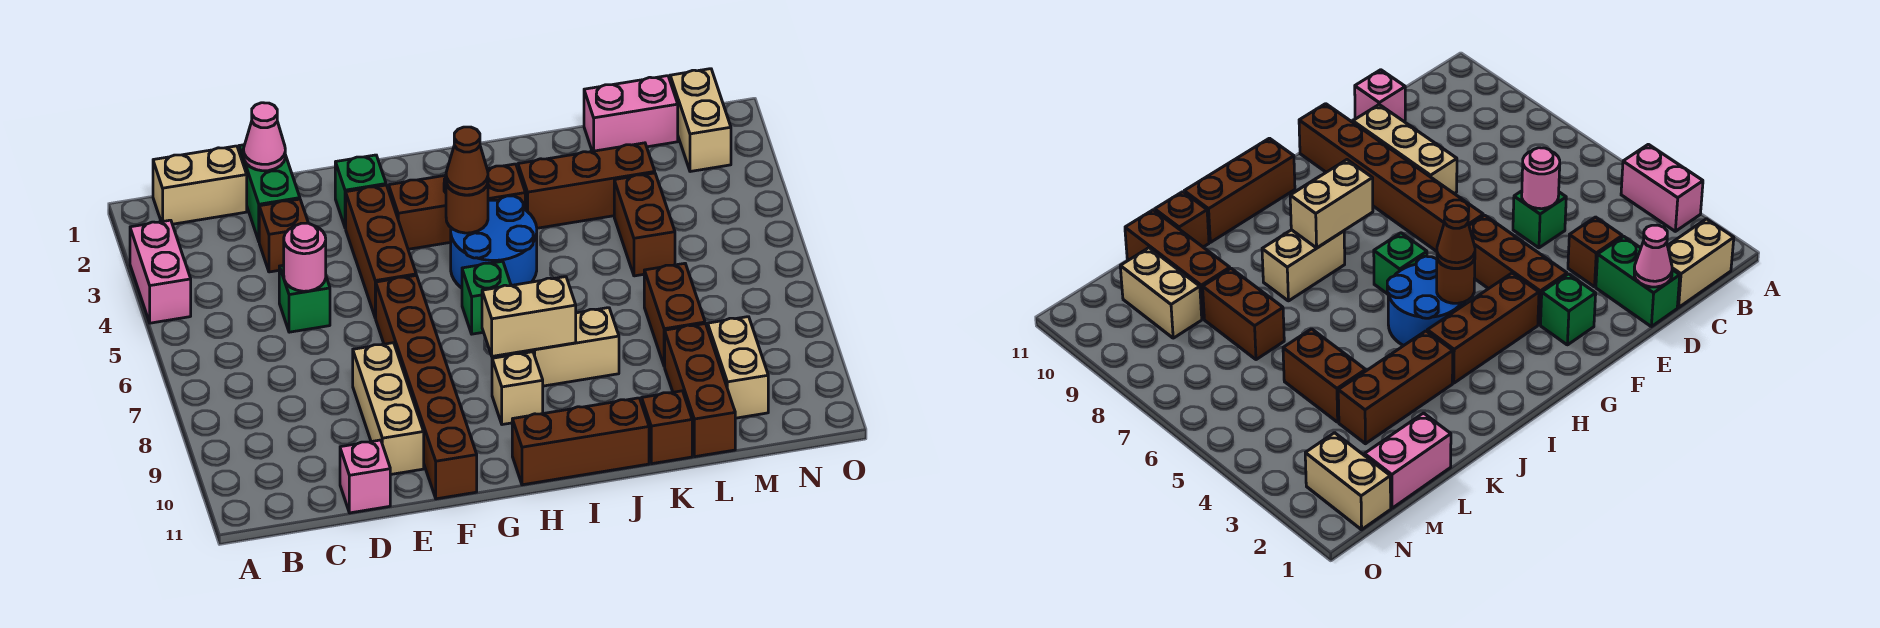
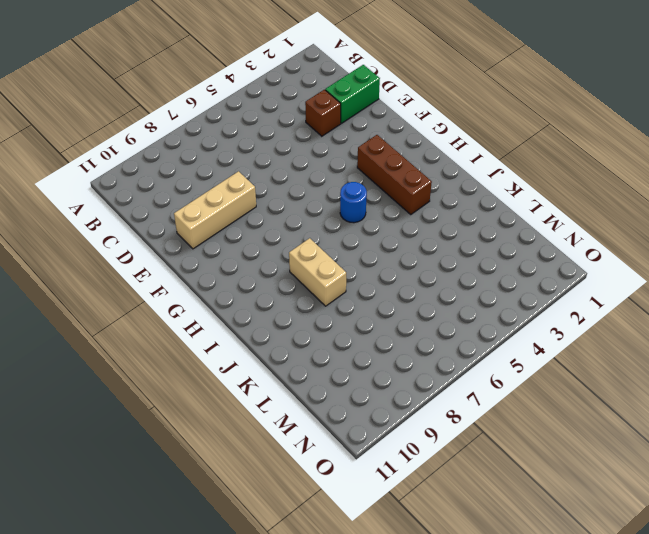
blue 1x1 round brick [340,182,367,223] -> blue 2x2 round brick [451,196,537,288]
none -> pink 1x2 brick [130,220,191,323]
none -> tan 1x2 brick [153,146,247,224]
none -> green 1x1 brick [279,265,330,332]

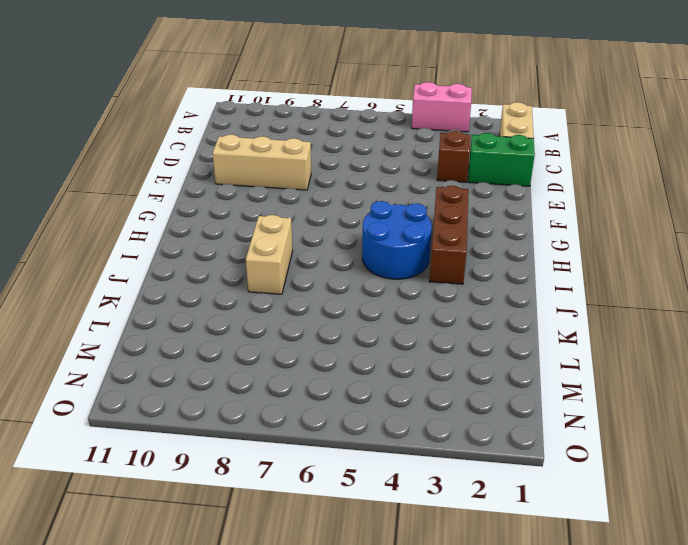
none -> green 1x1 brick [279,265,330,332]
none -> pink 1x1 brick [340,440,390,513]
none -> green 1x1 brick [335,155,386,228]

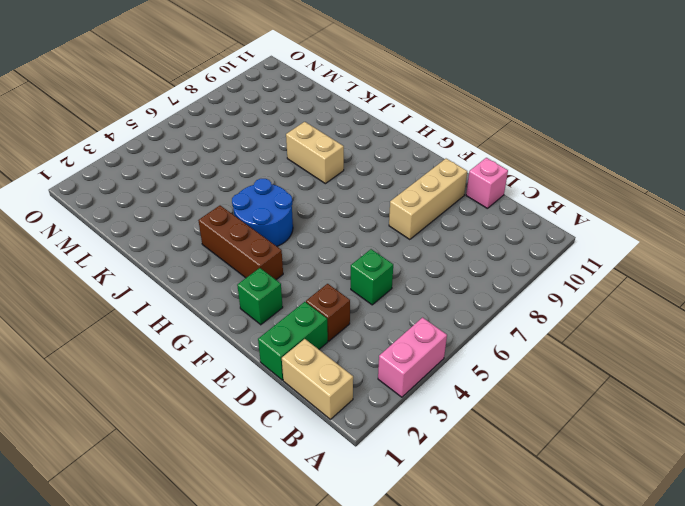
none -> brown 1x3 brick [346,185,416,318]
none -> brown 1x6 brick [376,275,477,499]
none -> green 1x1 brick [462,261,511,334]

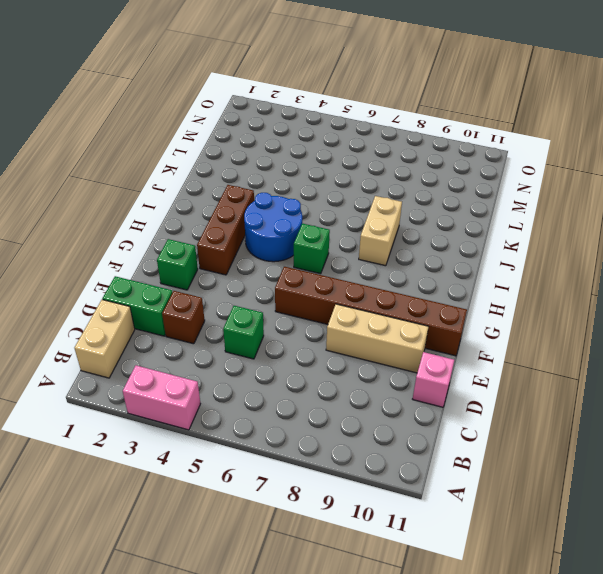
none -> brown 1x3 brick [346,185,416,318]
none -> tan 1x1 brick [492,352,543,425]
none -> brown 1x3 brick [512,398,649,485]

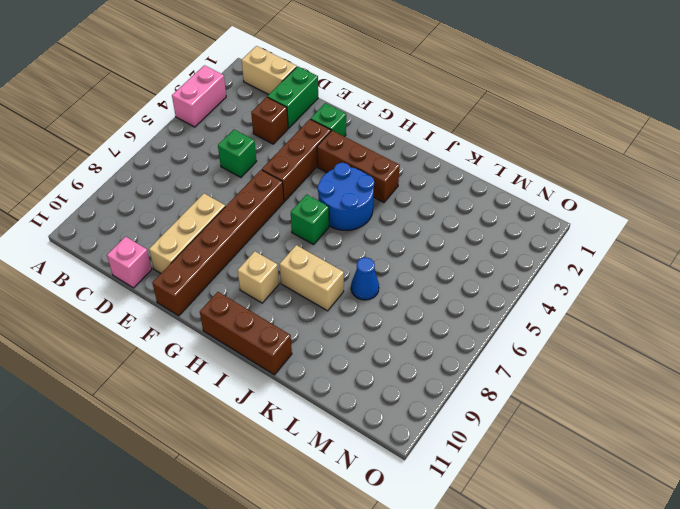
blue 1x1 cone [351,257,379,300] -> none
none -> brown 1x3 brick [518,143,655,228]
none -> brown 1x1 brick [642,391,692,464]
none -> pink 1x2 brick [584,76,678,151]

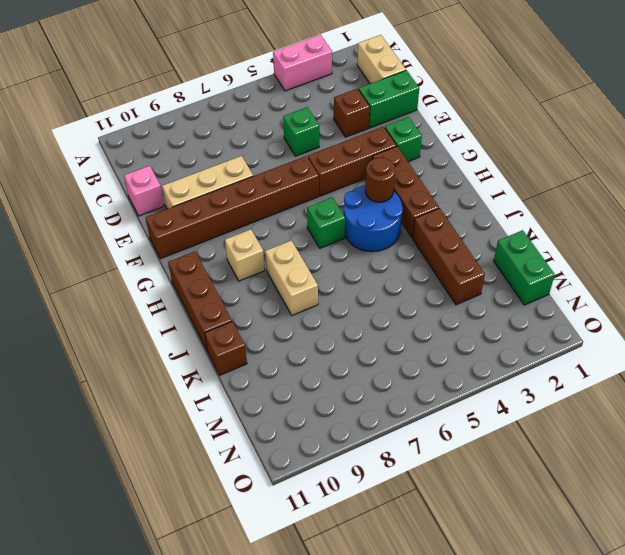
green 1x2 brick [494,230,555,305] -> pink 1x2 brick [584,76,678,151]
none -> brown 1x2 brick [614,173,675,276]
none -> brown 1x2 brick [644,263,705,366]
none -> brown 1x3 brick [665,324,735,457]

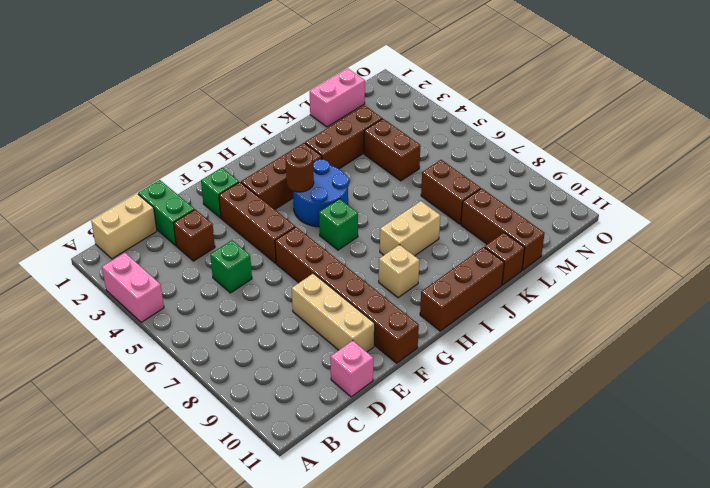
none -> tan 1x2 brick [708,317,768,418]
none -> tan 1x2 brick [670,69,731,172]
none -> pink 1x1 cone [243,103,285,171]

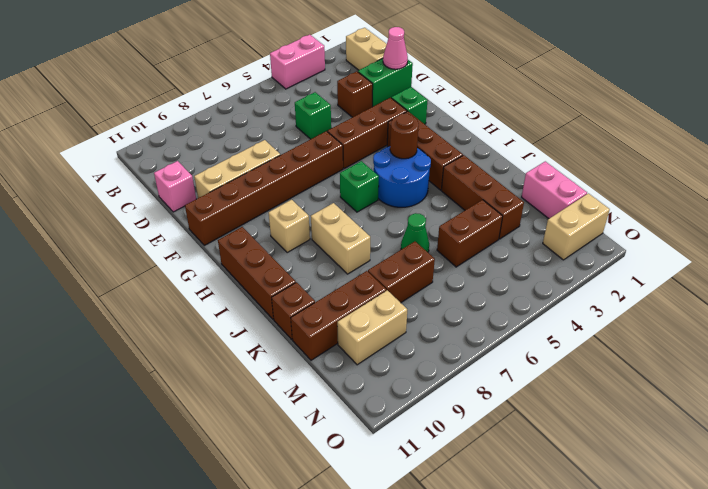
green 1x1 cone [401,213,429,252] -> none
none -> pink 1x1 round brick [284,223,326,291]
none -> tan 1x2 brick [482,277,576,356]
none -> brown 1x1 cone [446,127,488,195]

